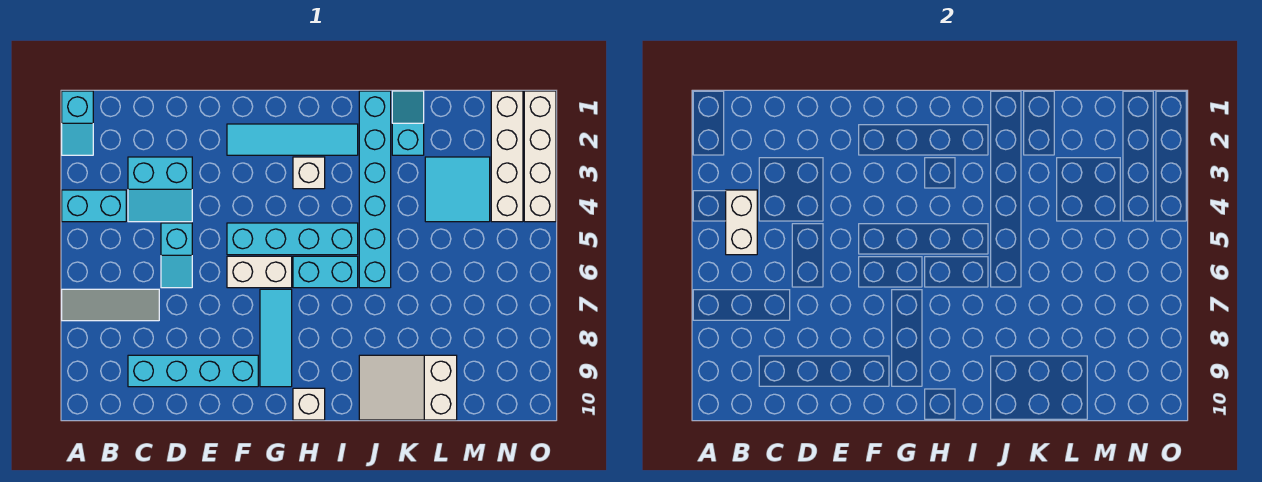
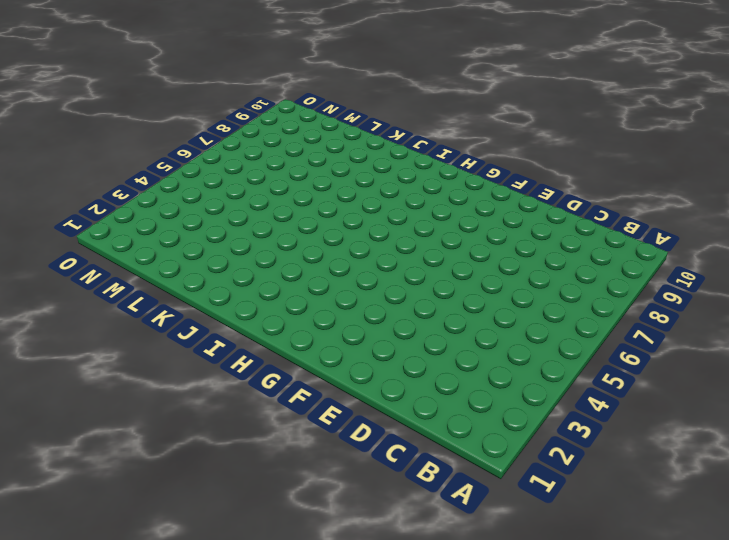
none -> cyan 1x2 slope [62,91,93,155]
none -> cyan 1x2 brick [62,190,126,222]
none -> grey 1x3 tile [62,289,159,321]

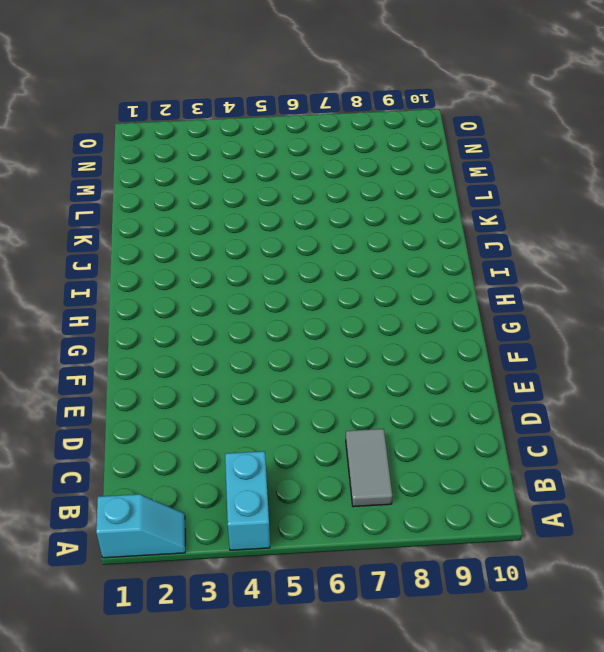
grey 1x2 tile [346,429,392,507] -> grey 1x3 tile [62,289,159,321]
none -> cyan 2x2 slope [128,157,192,222]
none -> cyan 1x4 brick [128,355,258,387]
none -> cyan 1x2 slope [161,223,192,288]

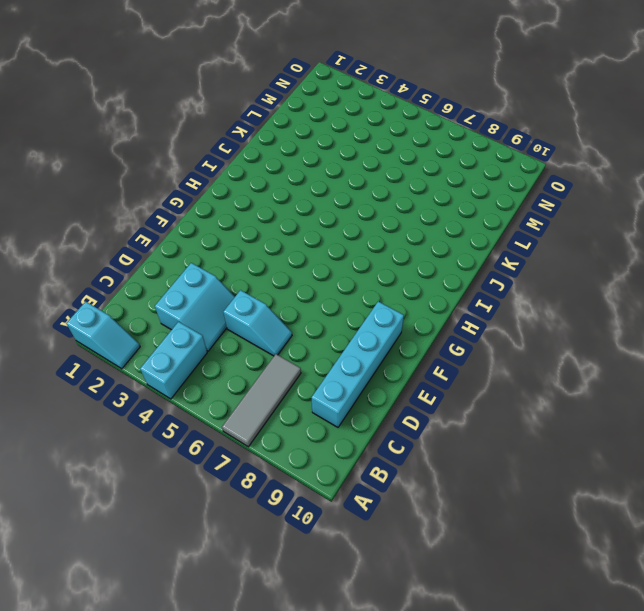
none -> cyan 1x4 tile [227,124,358,155]
none -> cyan 1x4 brick [227,223,358,255]
none -> white 1x2 brick [227,256,292,288]

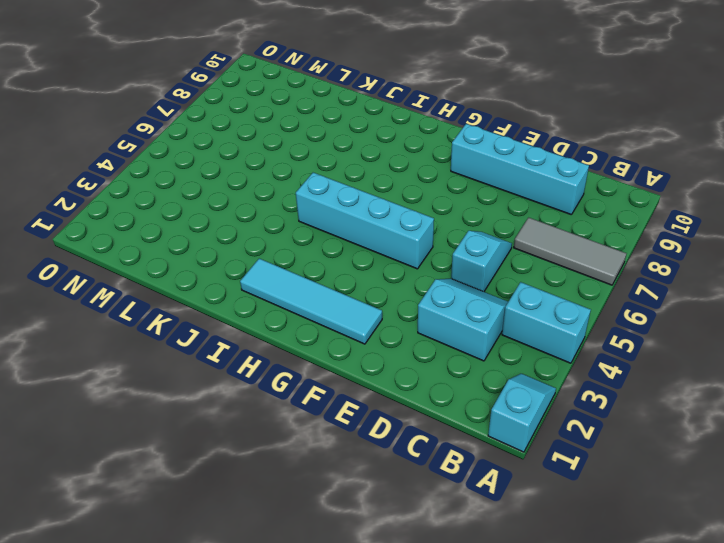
none -> white 1x2 brick [227,256,292,288]
none -> cyan 1x3 tile [260,289,292,387]
none -> white 1x1 brick [293,157,325,189]

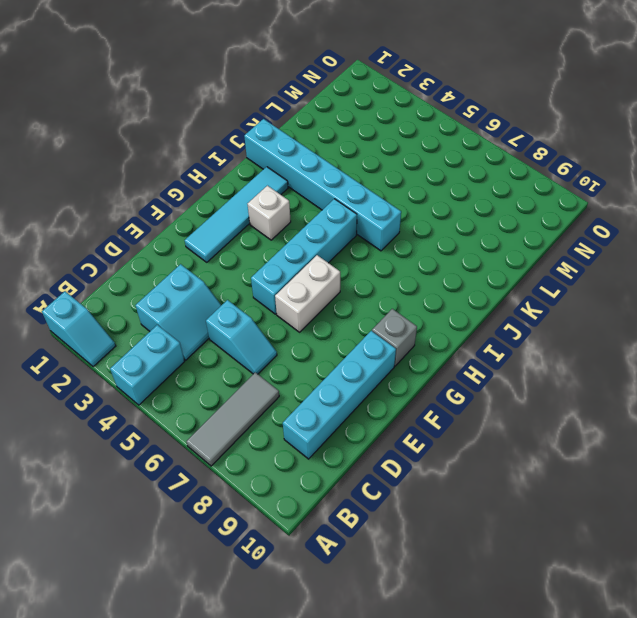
grey 1x1 brick [372,309,417,366] -> cyan 1x3 tile [260,289,292,387]
none -> cyan 1x2 brick [293,256,358,288]
none -> white 1x1 brick [293,388,325,420]
none -> white 2x3 slope [359,355,457,420]

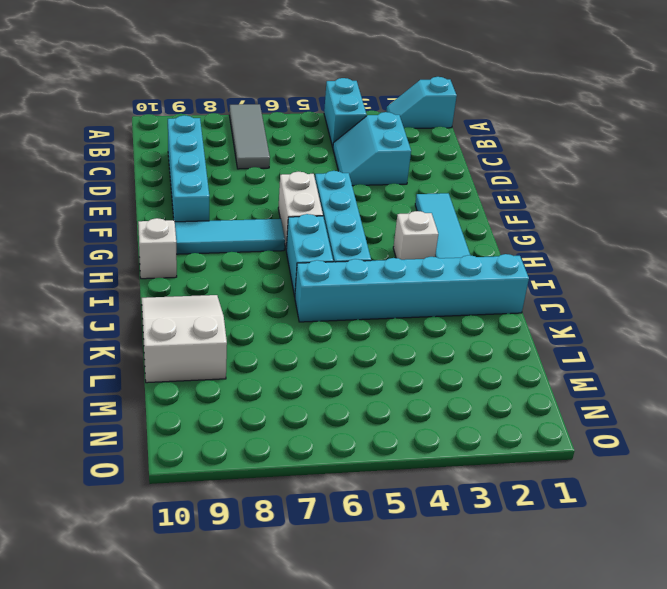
none -> cyan 1x2 slope [161,223,192,288]
none -> cyan 1x2 slope [392,91,424,155]
none -> cyan 2x2 tile [425,157,490,222]

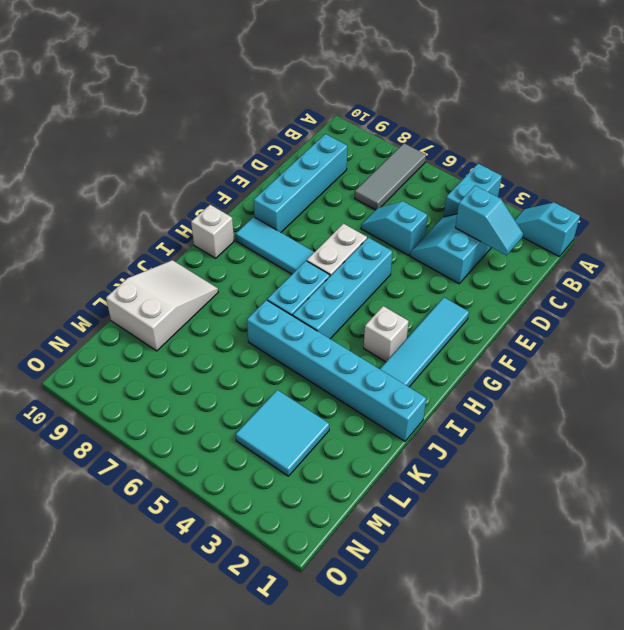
cyan 1x2 slope [455,186,523,255] -> cyan 1x2 slope moved to [392,91,424,155]
none -> white 1x4 brick [491,91,523,222]
none -> white 1x4 brick [524,91,556,222]
none -> white 1x2 brick [726,190,757,255]

